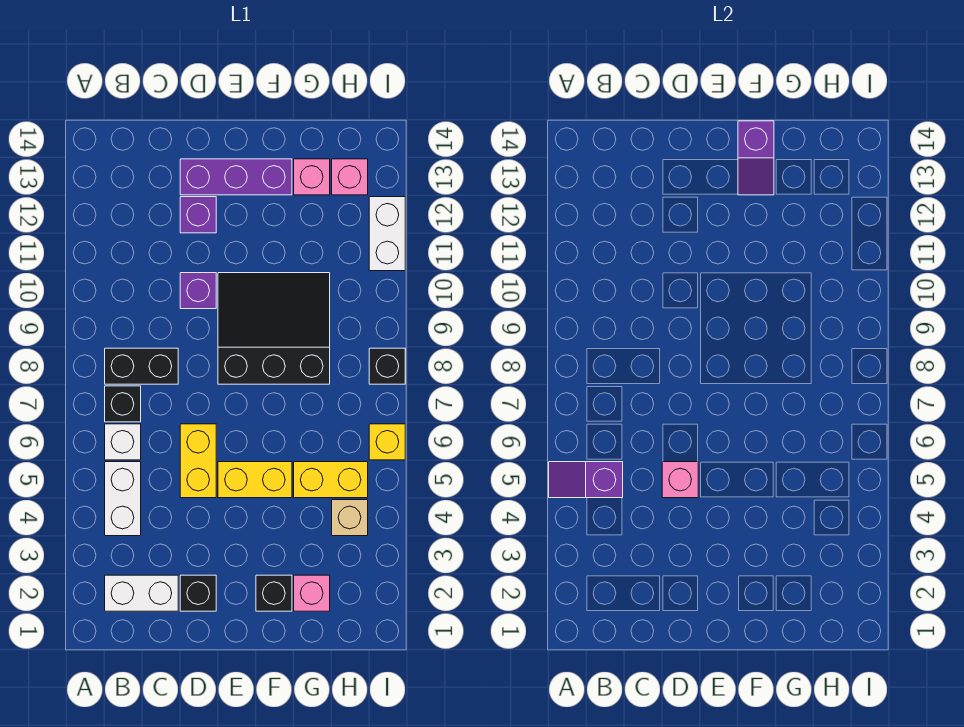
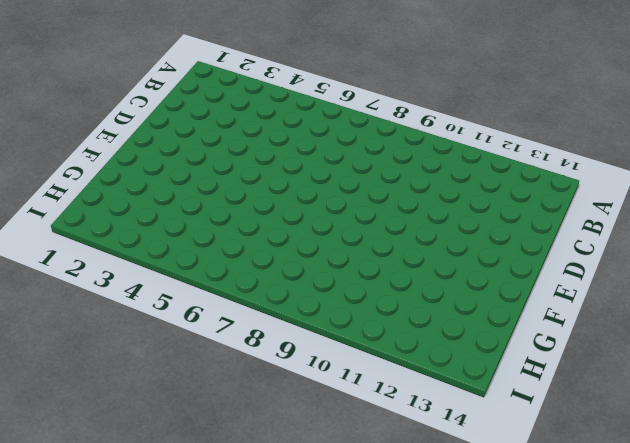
none -> white 1x2 brick [105,575,178,611]
none -> white 1x2 brick [105,462,141,536]
none -> white 1x1 brick [105,424,141,460]

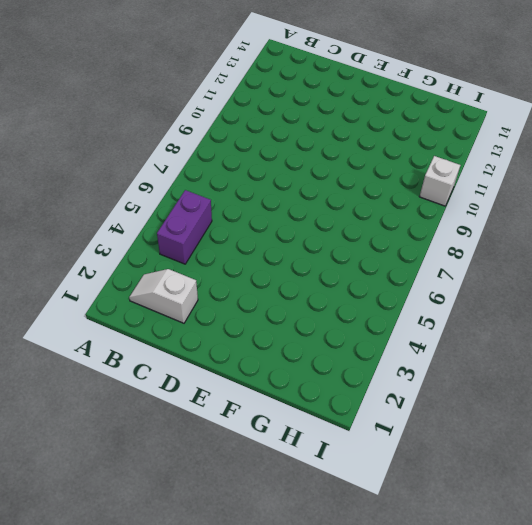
white 1x2 slope [129,269,198,323] -> white 1x2 brick [105,575,178,611]
purple 1x2 brick [157,190,212,264] -> white 1x2 brick [105,462,141,536]
white 1x1 brick [419,156,460,206] -> white 1x1 brick moved to [105,424,141,460]
none -> black 1x1 brick [105,386,141,422]
none -> black 1x2 brick [105,348,178,384]
none -> black 1x1 brick [180,575,216,611]

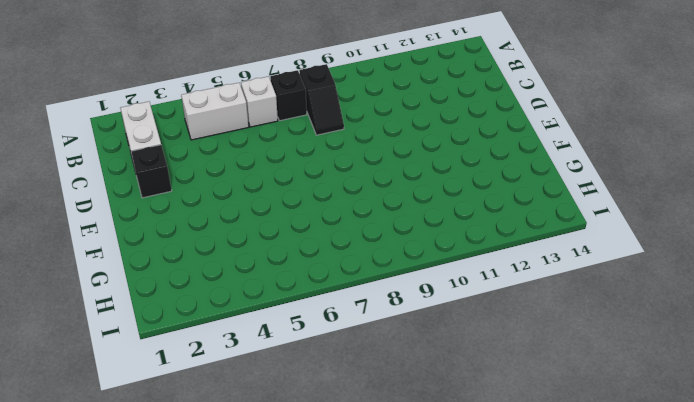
black 1x2 slope [299,64,344,135] -> black 1x2 brick [105,348,178,384]
none -> yellow 1x2 brick [180,424,216,498]
none -> purple 1x1 brick [180,273,216,309]
none -> purple 1x1 brick [180,197,216,233]

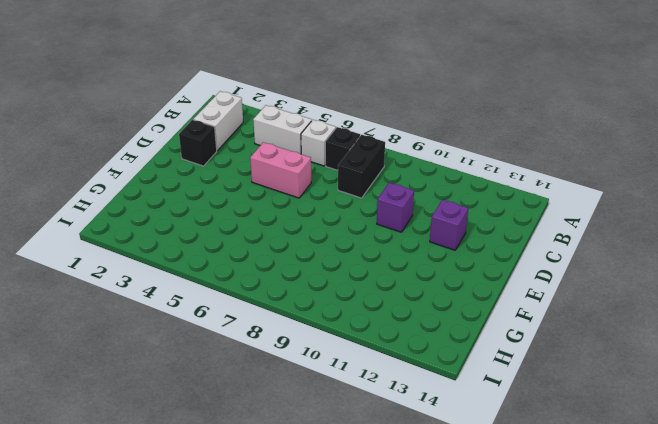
pink 1x2 brick [250,142,311,198] -> yellow 1x2 brick [180,424,216,498]
none -> purple 1x3 brick [180,159,292,195]
none -> yellow 1x2 brick [218,462,292,498]
none -> black 3x3 slope [218,273,330,384]

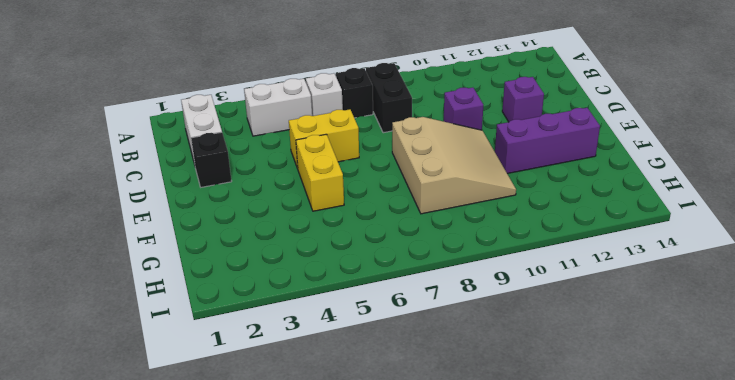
tan 3x3 slope [392,117,516,214] -> black 3x3 slope [218,273,330,384]
purple 1x3 brick [495,108,600,174] -> purple 1x3 brick turned to [180,159,292,195]
none -> black 1x1 brick [256,575,292,611]
none -> pink 1x1 brick [294,575,330,611]
none -> yellow 1x2 brick [294,462,368,498]

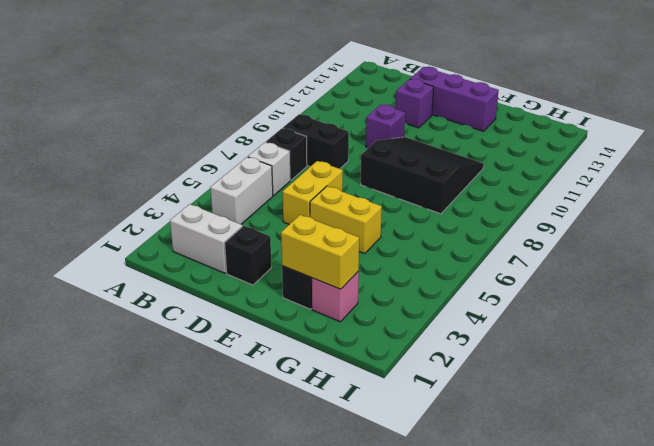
yellow 1x2 brick [281,215,359,289] -> yellow 1x2 brick moved to [294,462,368,498]
none -> pink 1x1 brick [294,159,330,195]
none -> tan 1x1 brick [332,500,368,536]
none -> pink 1x1 brick [332,159,368,195]

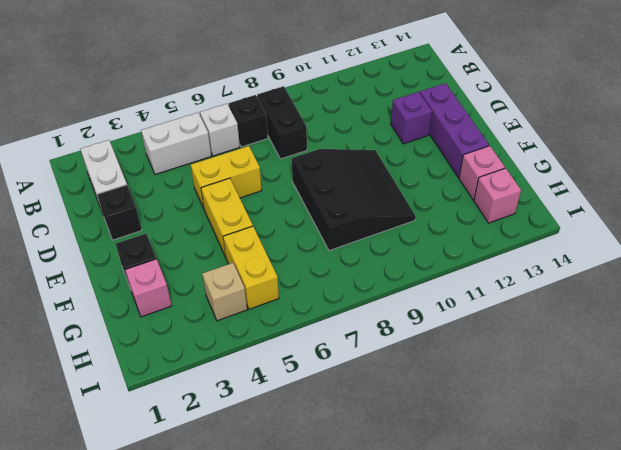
none -> purple 1x1 brick [180,273,216,309]
none -> yellow 1x1 brick [369,424,405,460]
none -> black 1x1 brick [369,348,405,384]

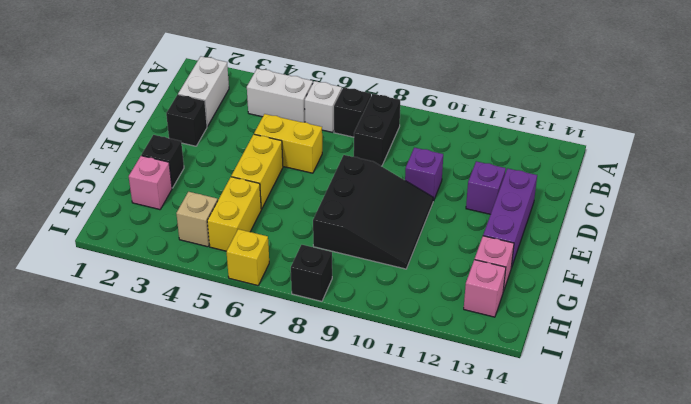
none -> white 1x2 brick [369,197,405,271]
none -> purple 1x2 slope [549,462,623,498]
none -> pink 1x1 brick [662,462,698,498]

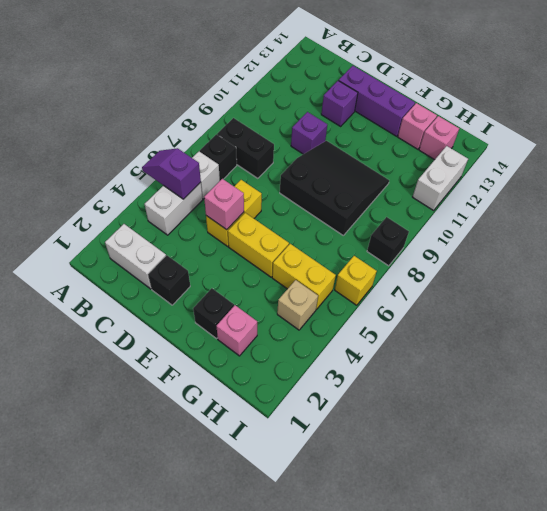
none -> purple 1x2 slope [738,121,774,195]

